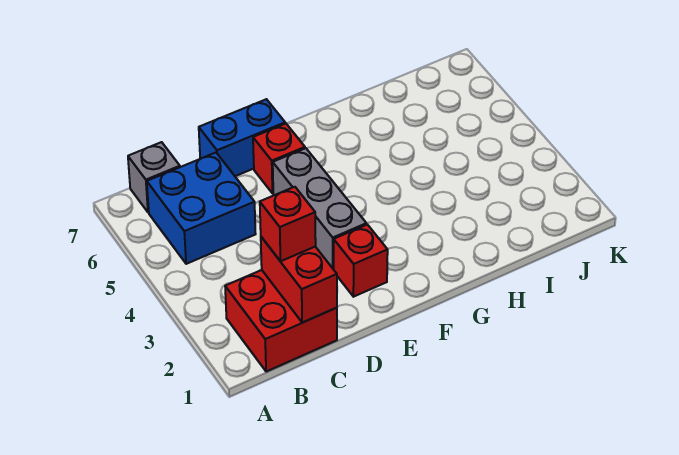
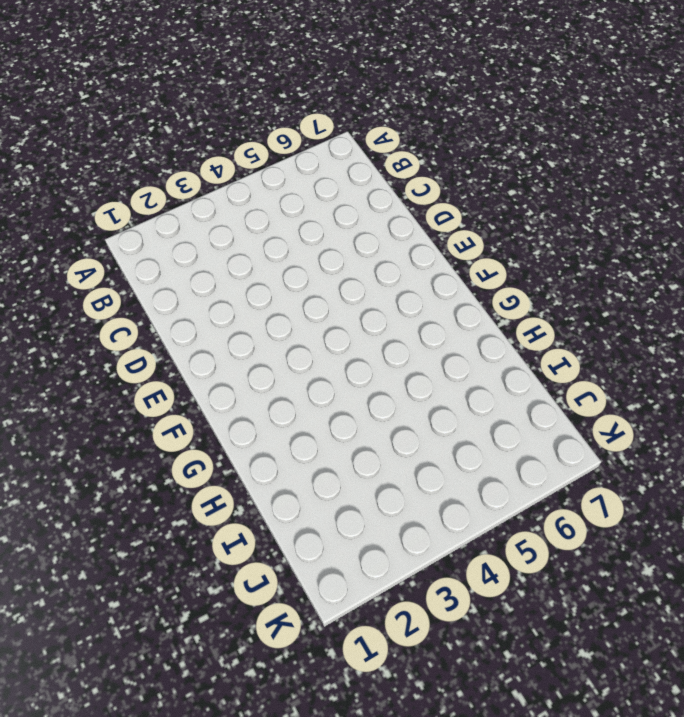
none -> red 2x2 brick [225,270,337,372]
none -> blue 2x2 brick [147,153,256,264]

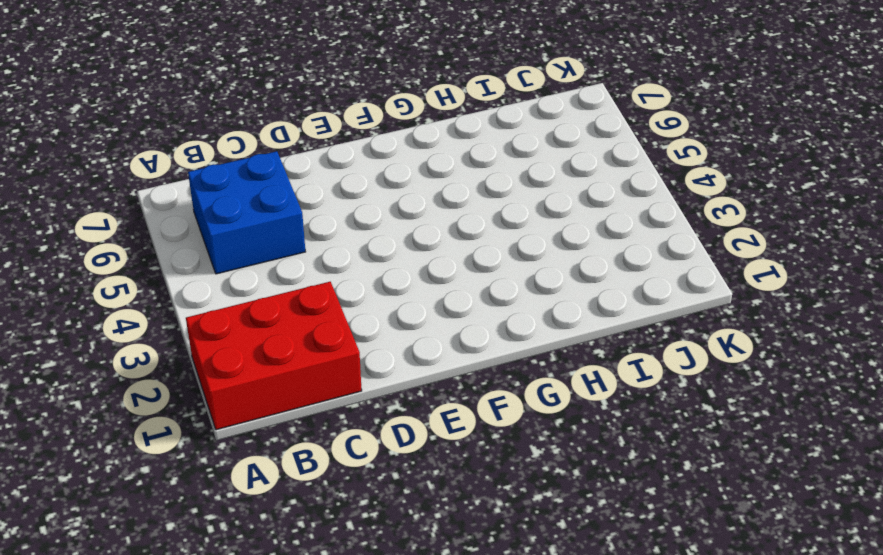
red 2x3 brick [186,282,362,430] -> red 2x2 brick [225,270,337,372]
none -> grey 1x1 brick [128,142,180,212]
none -> blue 1x2 brick [199,99,285,176]

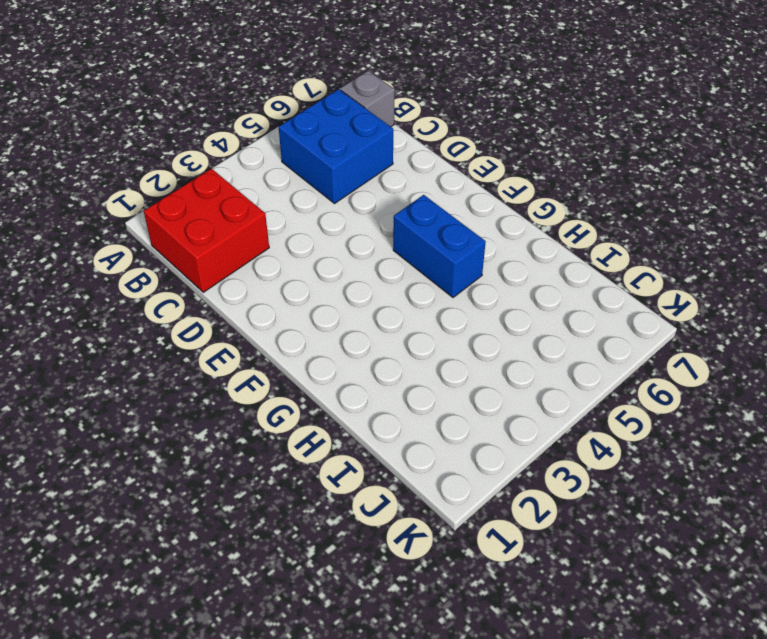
blue 1x2 brick [393,195,486,297] -> blue 1x2 brick moved to [199,99,285,176]
none -> red 1x1 brick [334,225,388,297]
none -> grey 1x3 brick [273,148,366,269]

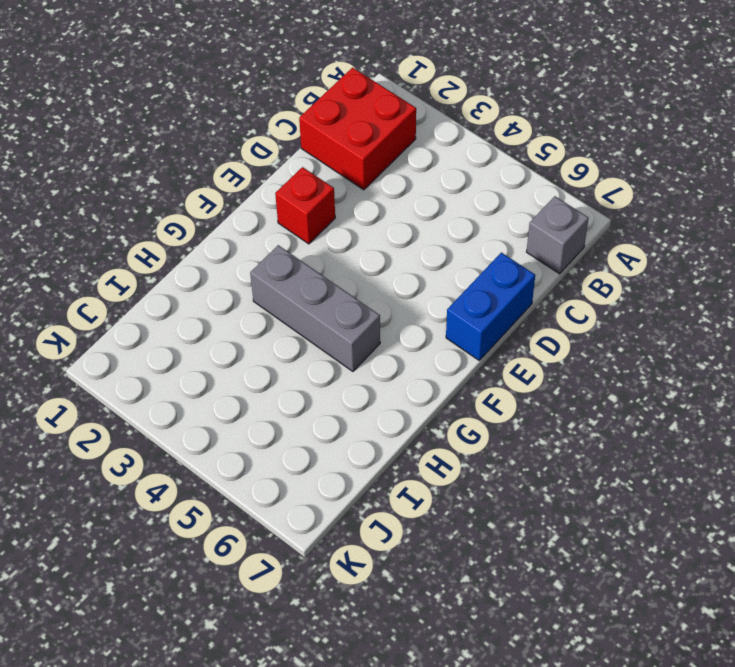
grey 1x3 brick [250,245,380,371] -> grey 1x3 brick moved to [273,148,366,269]
none -> blue 2x2 brick [147,153,256,264]
none -> red 1x1 brick [253,124,305,194]

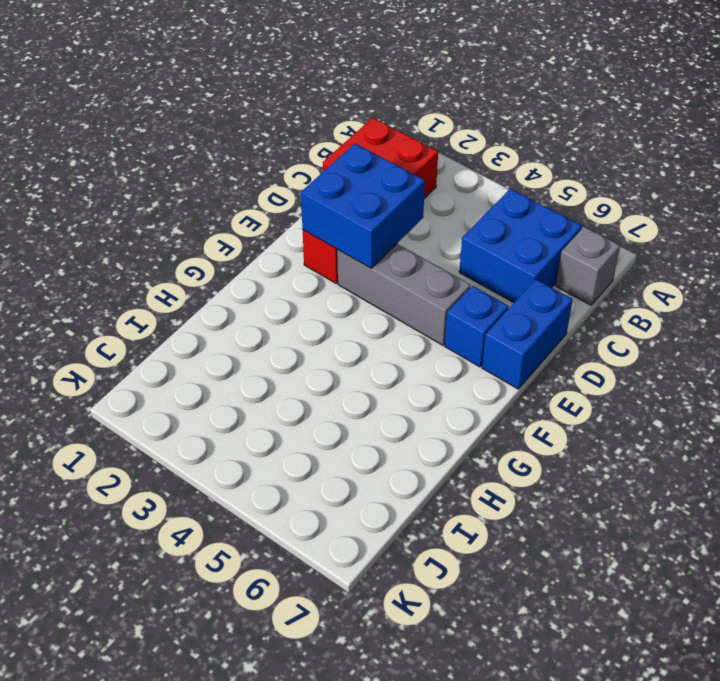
blue 2x2 brick [301,144,425,268] -> none
blue 1x1 brick [445,286,509,367] -> red 1x1 brick [253,124,305,194]
none -> red 1x2 brick [261,237,337,323]
none -> red 1x1 brick [260,187,316,261]

